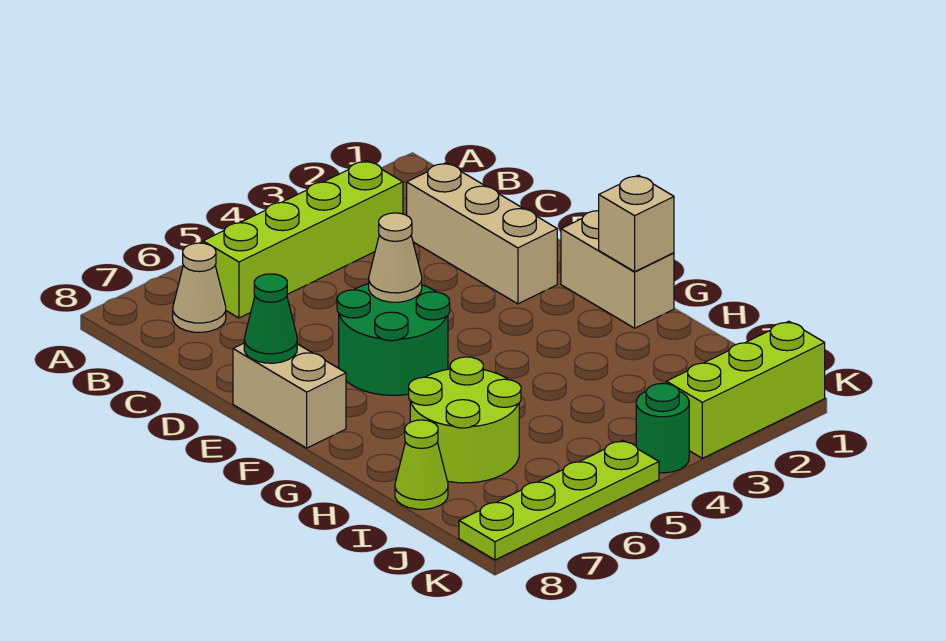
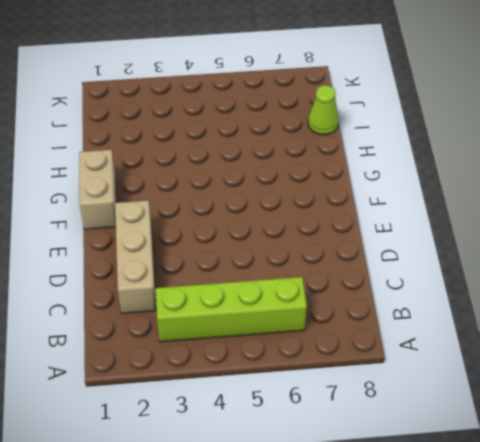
none -> tan 1x1 cone [173,243,226,332]
none -> green 2x2 round brick [337,284,450,395]
none -> tan 1x2 brick [233,343,346,448]

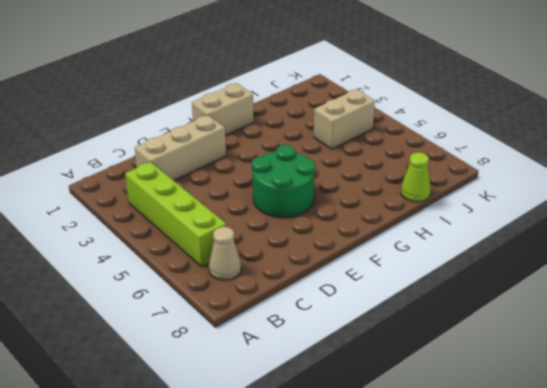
tan 1x2 brick [314,89,375,149] -> tan 1x2 brick moved to [233,343,346,448]
none -> lime 2x2 round brick [409,357,521,483]
none -> lime 1x3 brick [666,321,825,458]
none -> green 1x1 round brick [636,383,689,473]

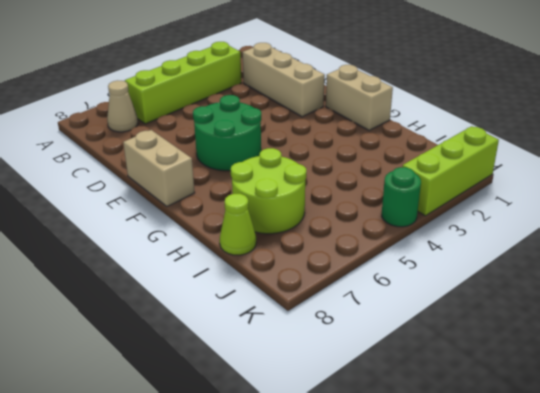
none -> lime 1x4 plate [459,440,659,560]
none -> tan 1x1 cone [369,213,422,302]
none -> green 1x1 cone [244,274,297,363]

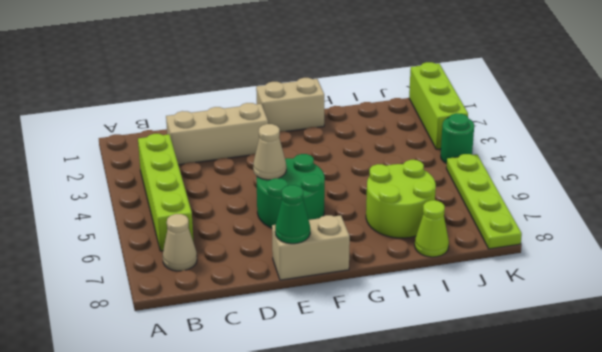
none -> tan 1x1 brick [598,175,674,272]

